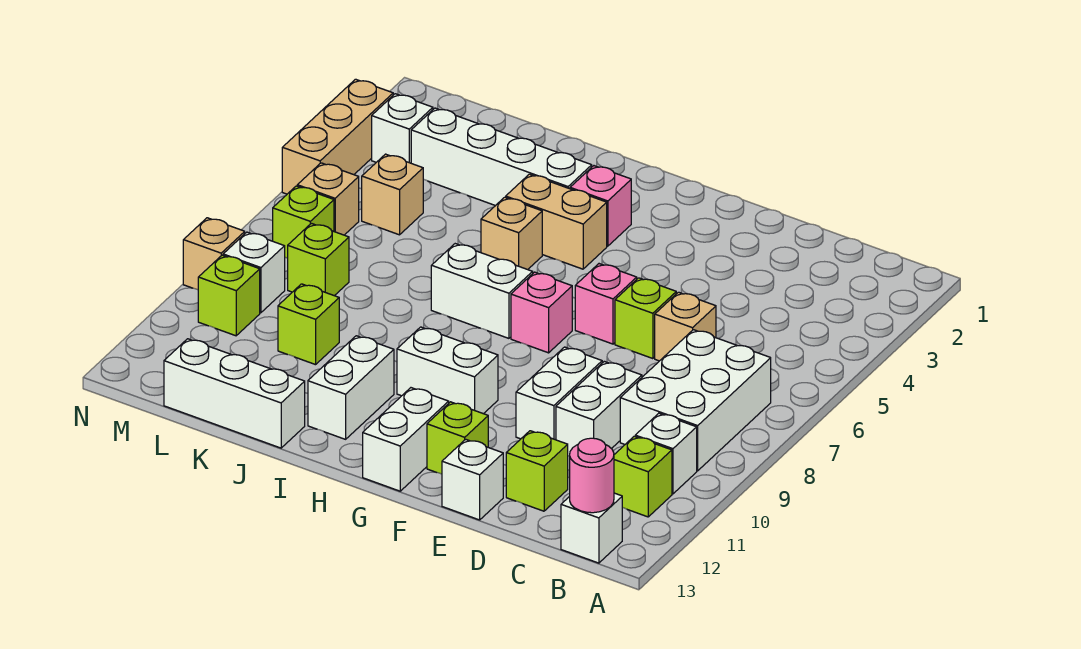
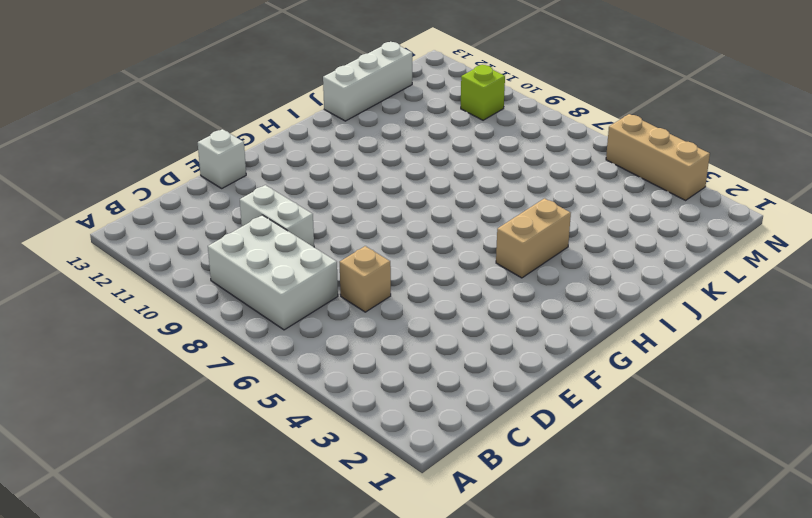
none -> white 1x1 brick [635,413,697,494]
none -> lime 1x1 brick [614,436,672,517]
none -> white 1x1 brick [561,493,622,563]
none -> lime 1x1 brick [506,431,568,511]

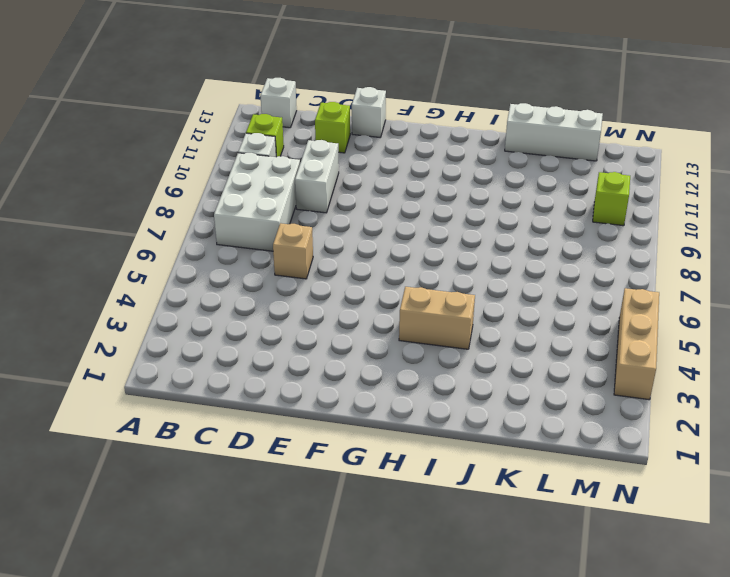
none -> lime 1x1 brick [615,278,676,359]
none -> white 1x2 brick [516,347,602,440]
none -> pink 1x1 brick [575,264,637,344]
none -> lime 1x1 brick [427,402,488,474]

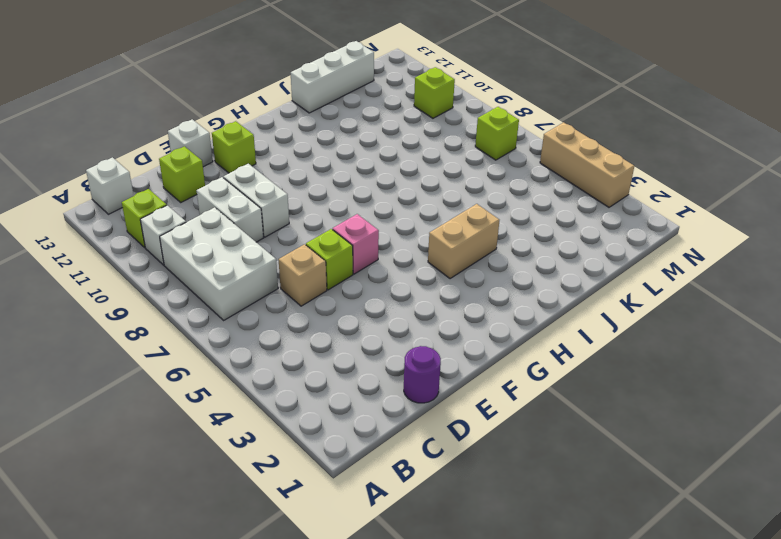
purple 1x1 round brick [404,346,441,403] -> none
none -> pink 1x1 brick [511,272,572,353]
none -> white 1x2 brick [397,327,498,414]
none -> white 1x2 brick [363,388,449,491]
none -> pink 1x1 brick [570,166,631,246]

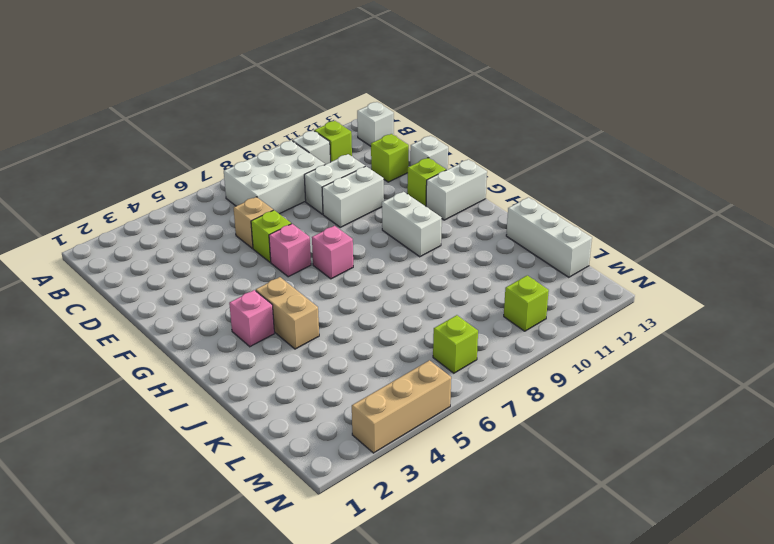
none -> white 1x2 brick [431,244,533,338]
none -> white 1x4 brick [411,108,592,206]
none -> tan 1x1 brick [481,197,542,270]
none -> white 1x2 brick [308,336,394,439]

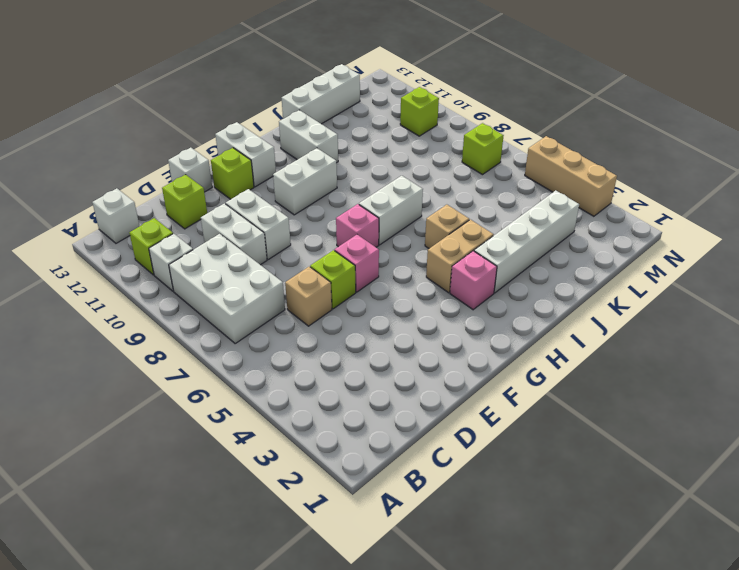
none -> lime 1x1 brick [278,284,339,365]
none -> tan 1x1 brick [362,154,423,235]
none -> lime 1x1 brick [288,223,349,296]
none -> white 1x1 brick [372,94,433,163]

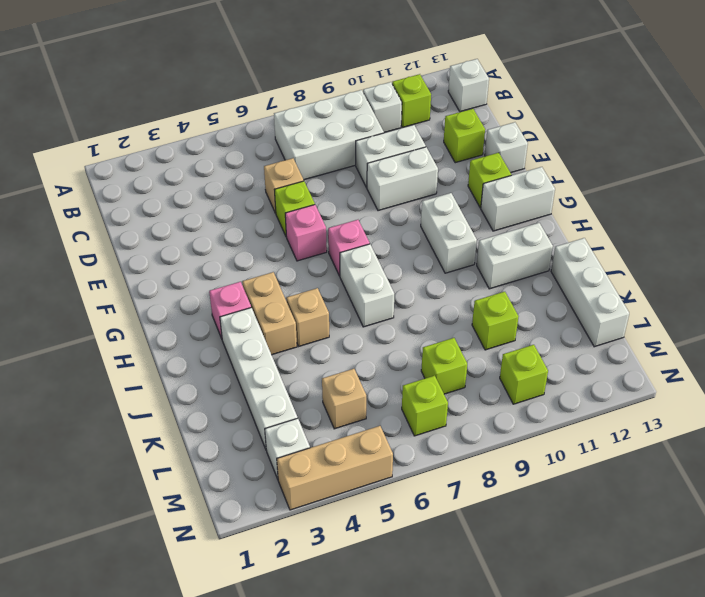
none -> tan 1x1 brick [297,163,359,235]
none -> white 1x1 brick [223,232,285,313]
none -> tan 1x1 brick [183,218,245,290]
none -> pink 1x1 round brick [570,438,614,513]

